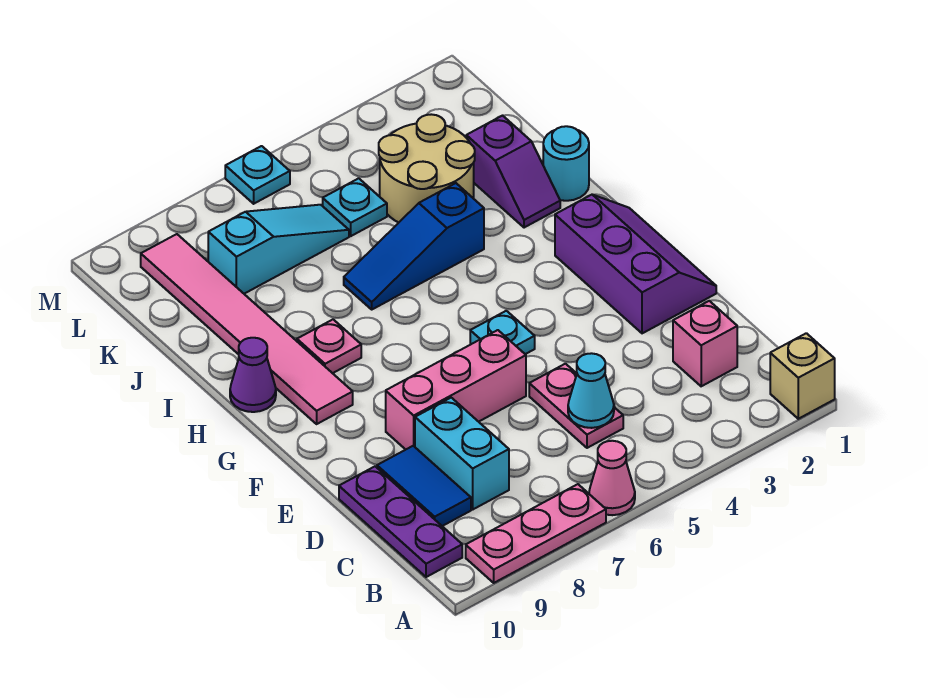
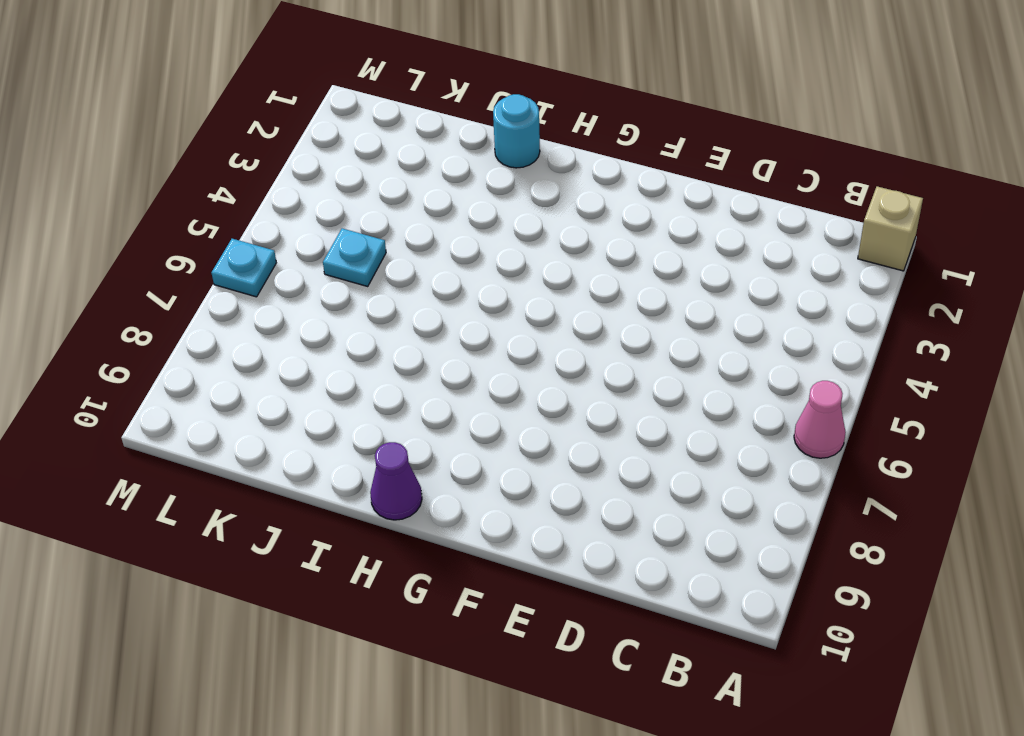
none -> pink 1x3 plate [466,484,606,583]
none -> purple 1x3 plate [339,466,462,577]
none -> pink 1x1 brick [673,301,737,386]

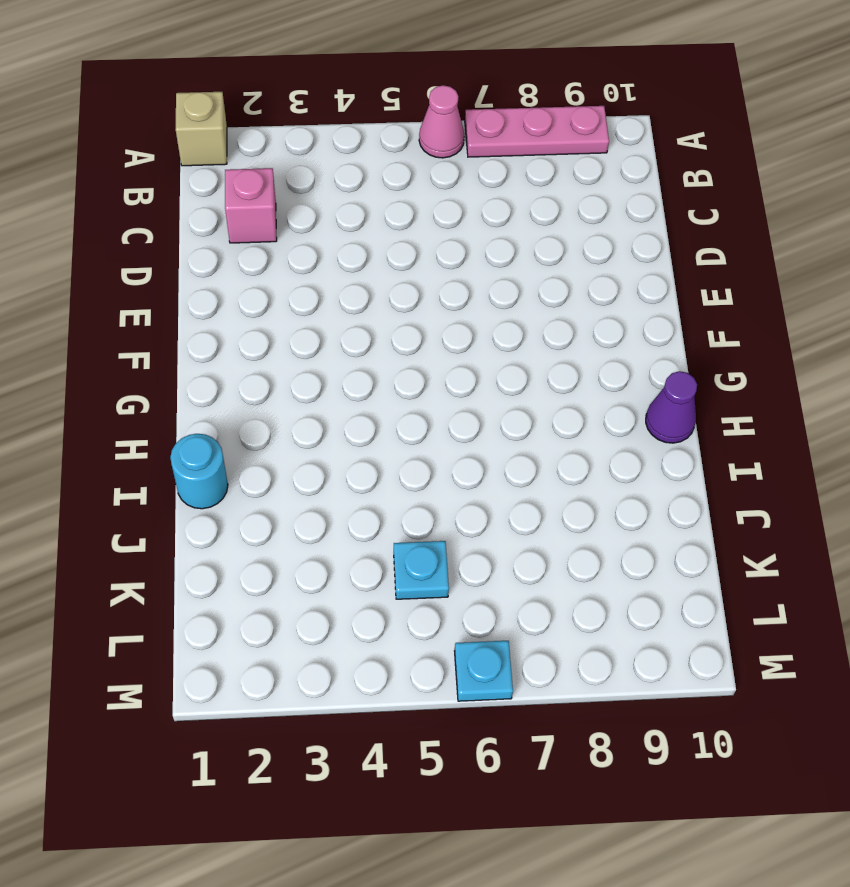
none -> purple 1x3 plate [339,466,462,577]
none -> pink 1x2 plate [529,364,623,448]
none -> cyan 1x2 brick [415,398,509,509]

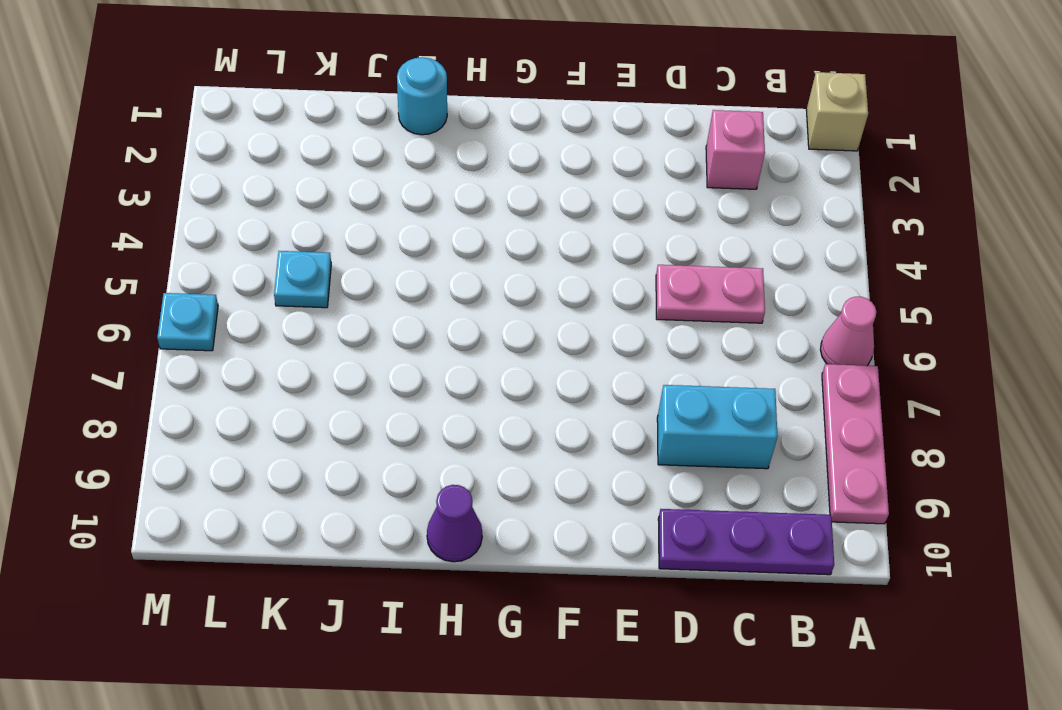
none -> blue 1x2 tile [377,446,471,526]
none -> purple 2x3 slope [555,195,716,333]
none -> pink 1x3 brick [386,330,526,450]

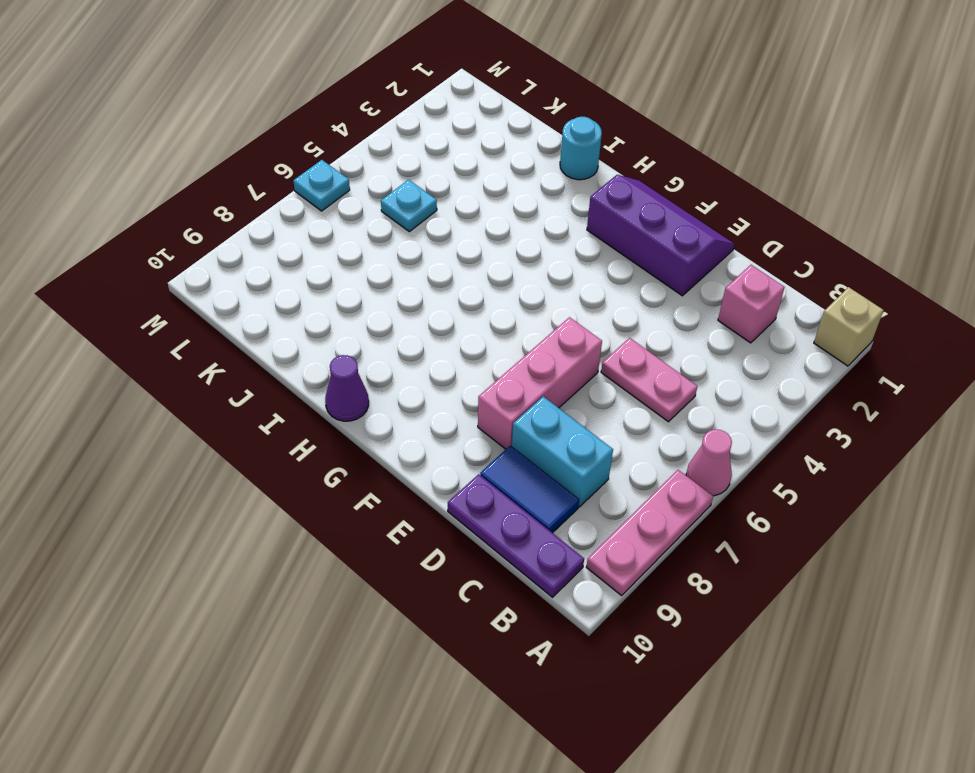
none -> cyan 1x1 plate [470,311,535,354]
none -> pink 1x6 tile [141,234,353,424]
none -> pink 1x1 plate [297,319,361,373]

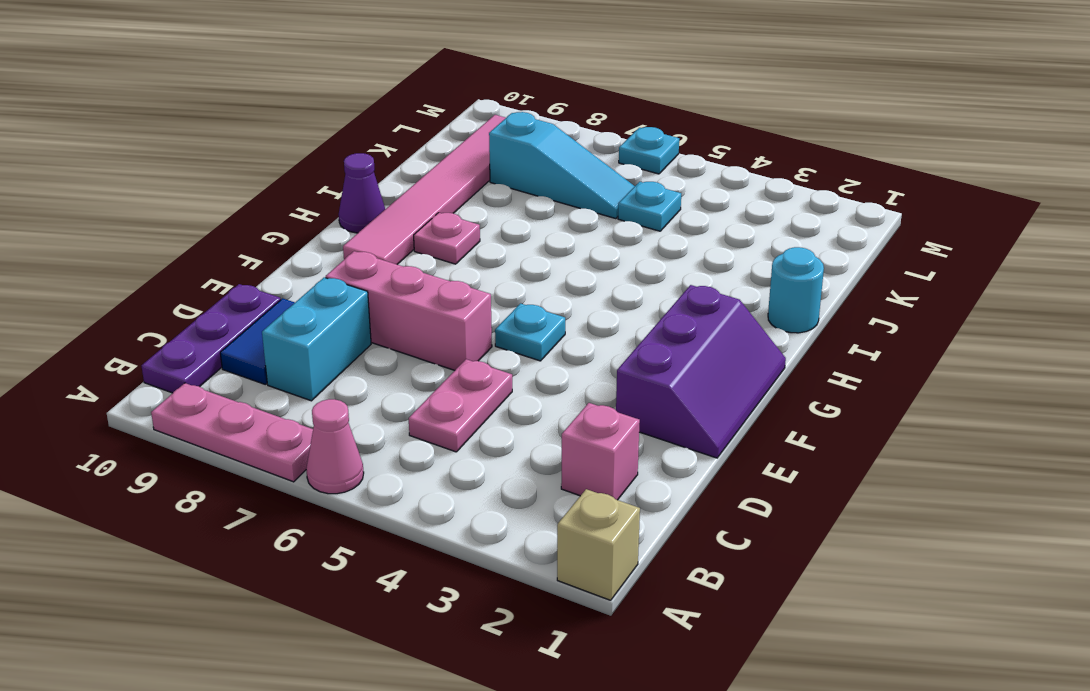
none -> purple 1x2 slope [466,115,560,228]
none -> blue 1x3 slope [344,183,484,309]
none -> tan 2x2 round brick [379,114,475,223]

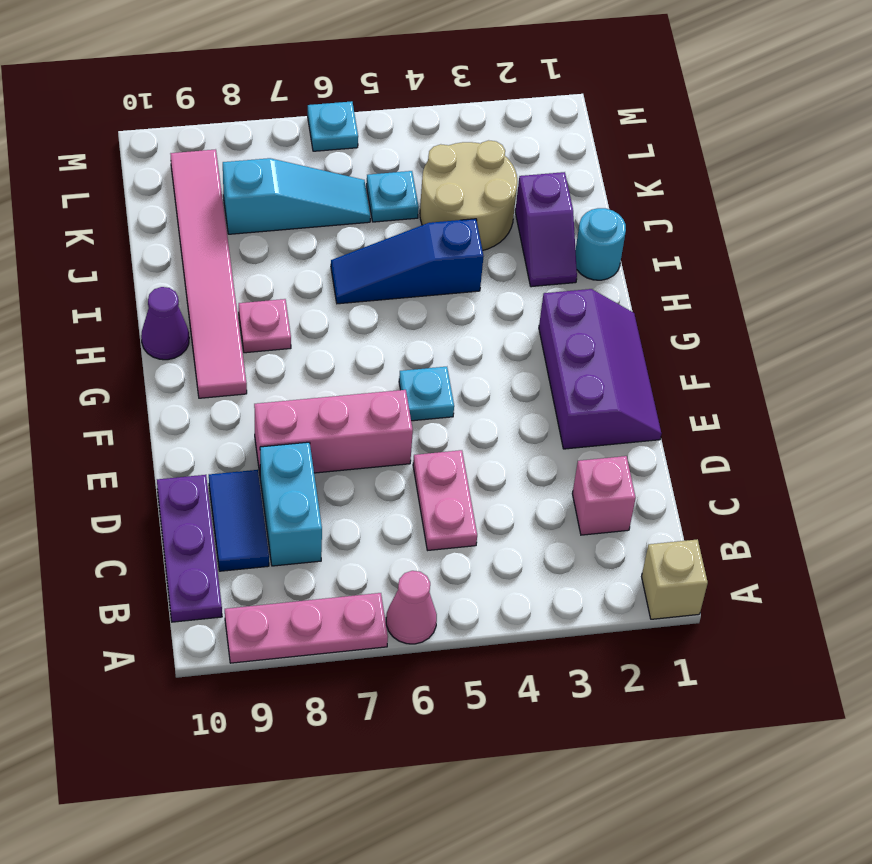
none -> cyan 1x1 cone [568,353,614,428]

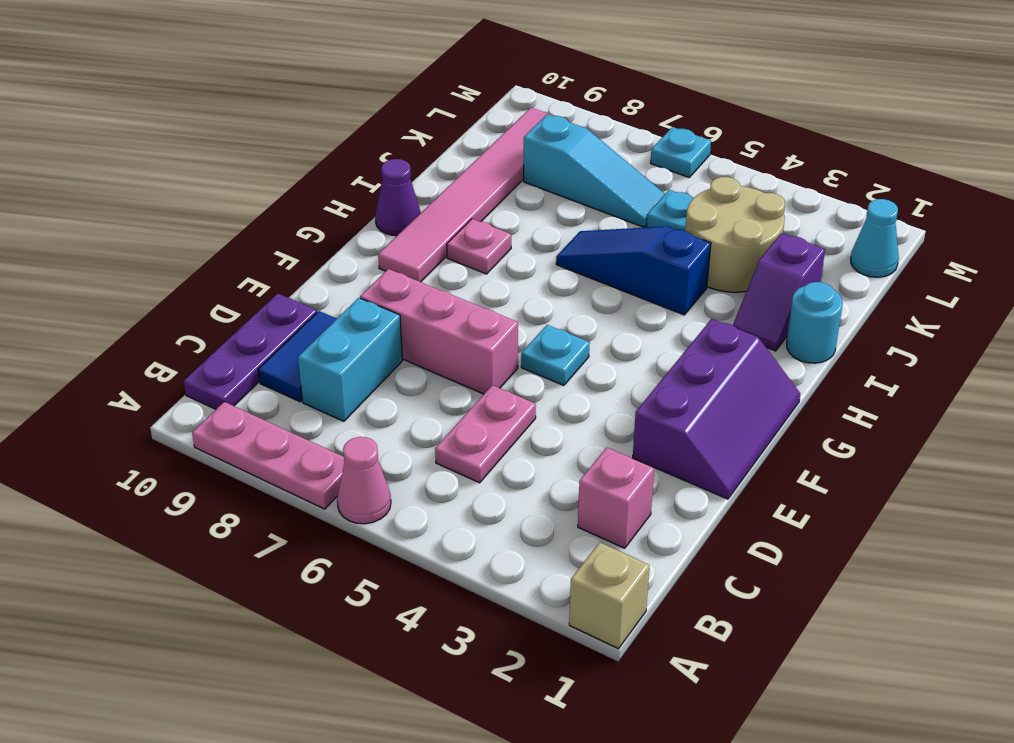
cyan 1x1 cone [851,199,899,277] -> cyan 1x1 cone moved to [568,353,614,428]

